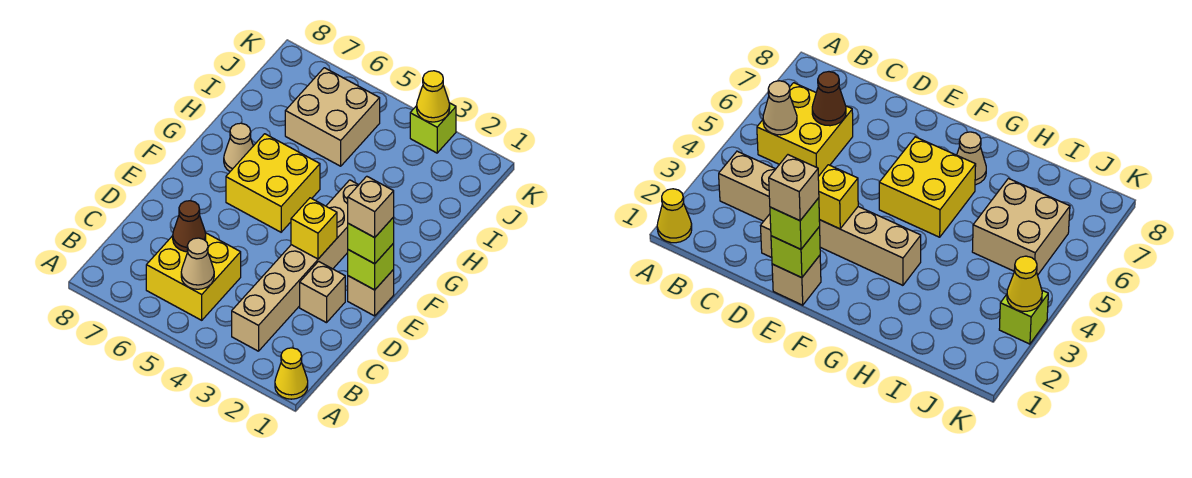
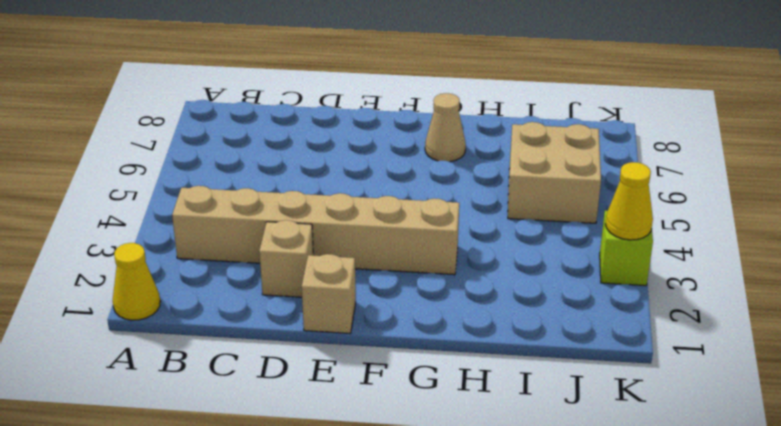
none -> yellow 2x2 brick [146,233,241,320]
none -> yellow 2x2 brick [226,134,320,232]
none -> tan 1x1 cone [181,238,214,289]

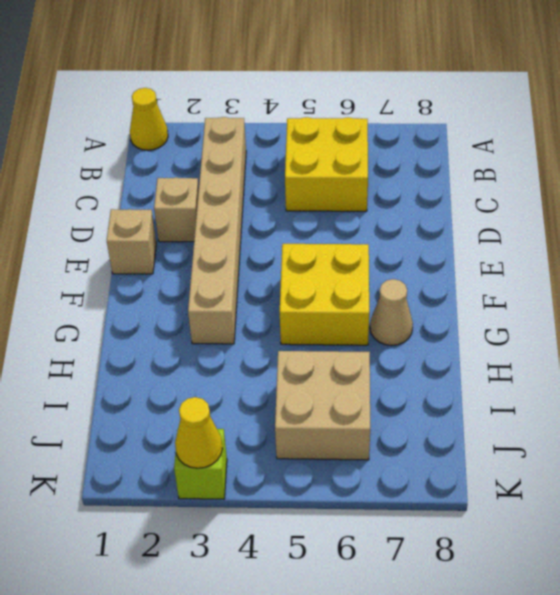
none -> tan 1x1 cone [181,238,214,289]
none -> brown 1x1 cone [173,201,206,252]
none -> lime 1x1 brick [348,243,394,290]

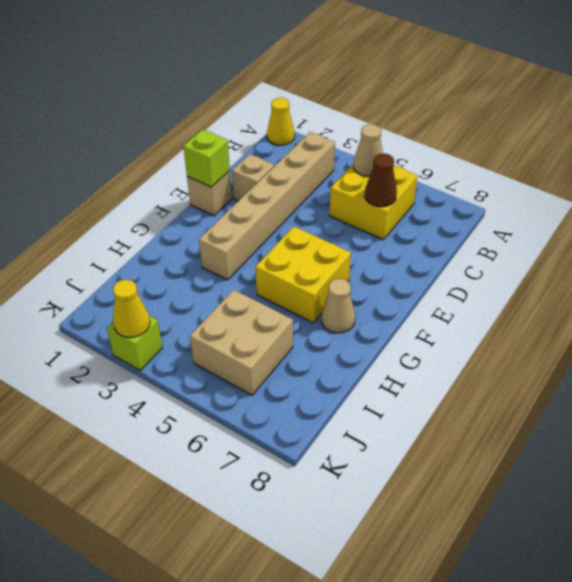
none -> yellow 1x1 brick [291,198,337,259]
none -> lime 1x1 brick [348,217,394,264]
none -> tan 1x1 brick [348,176,394,237]

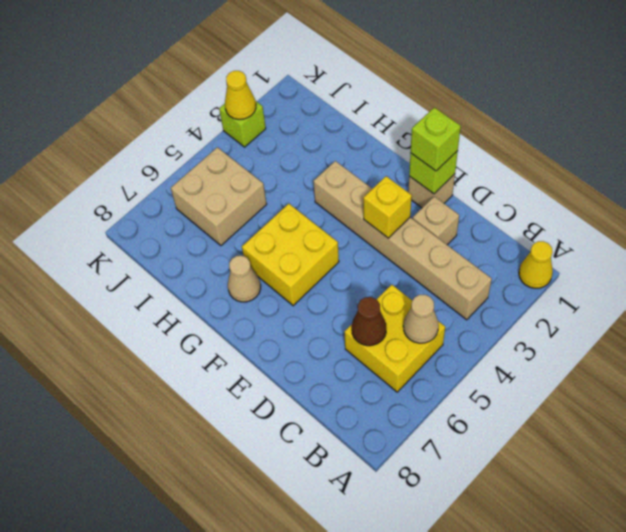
none -> tan 1x1 brick [348,176,394,237]

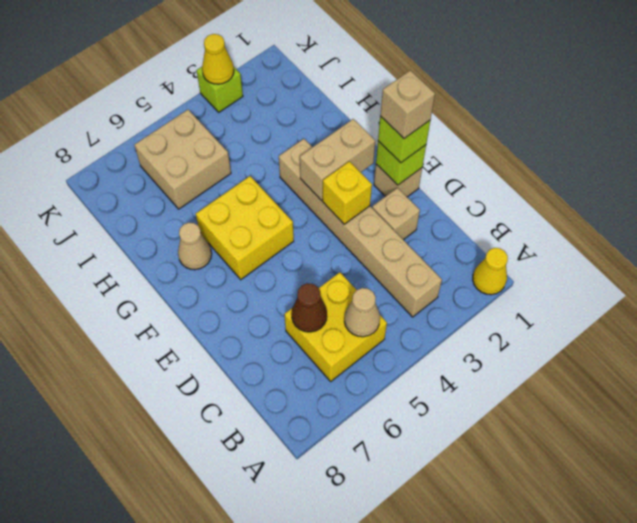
tan 1x2 brick [300,119,375,201] -> none

